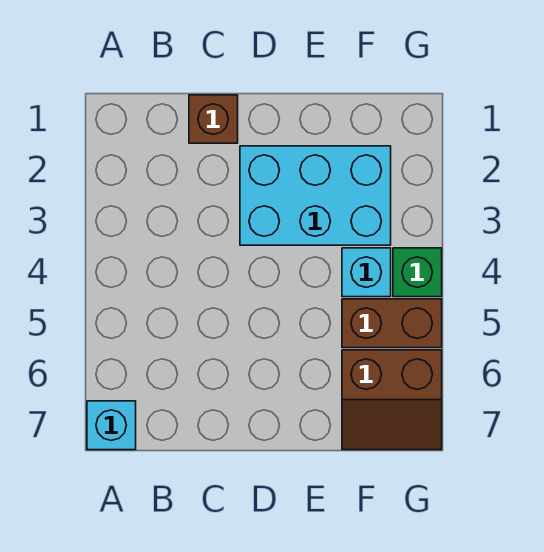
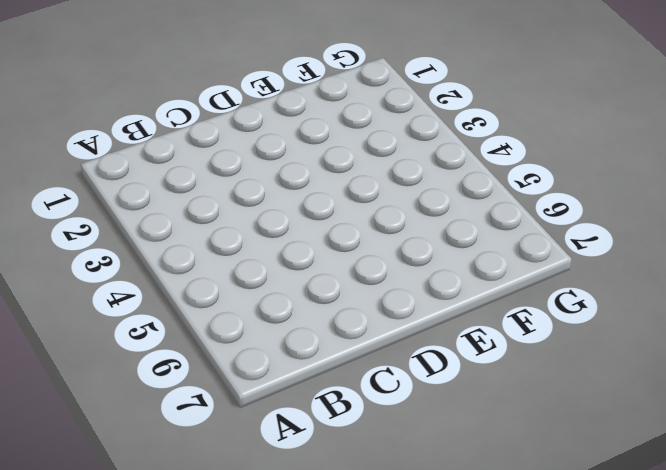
none -> cyan 1x1 brick [87,401,136,450]
none -> brown 1x1 brick [189,95,238,143]

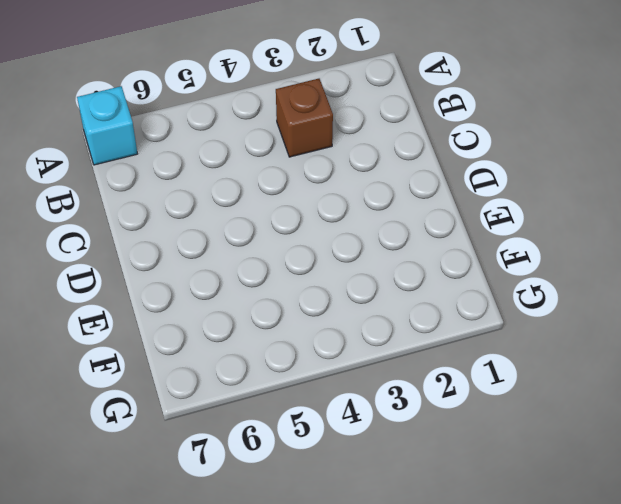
brown 1x1 brick [276,79,333,157] -> brown 1x1 brick moved to [189,95,238,143]
none -> cyan 2x3 brick [240,146,391,245]
none -> cyan 1x1 brick [342,248,391,297]

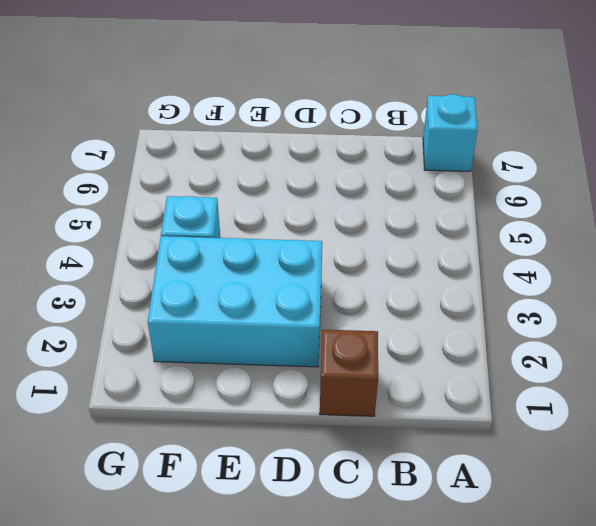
none -> brown 1x2 brick [342,299,442,348]
none -> brown 2x2 slope [342,350,442,450]

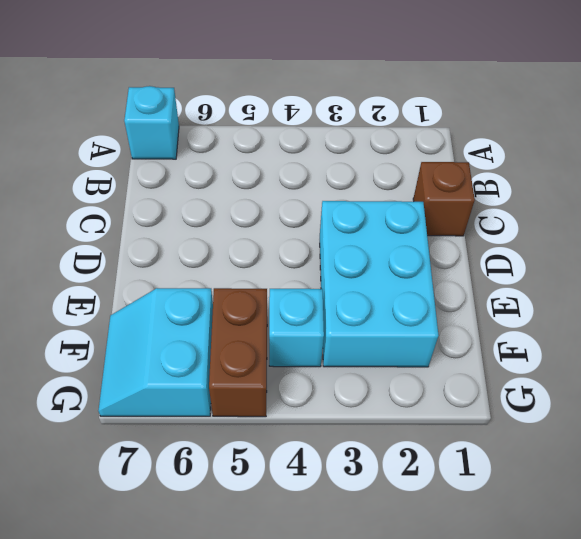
cyan 2x2 slope [98,288,213,416] -> brown 2x2 slope [342,350,442,450]
none -> green 1x1 brick [393,248,442,297]

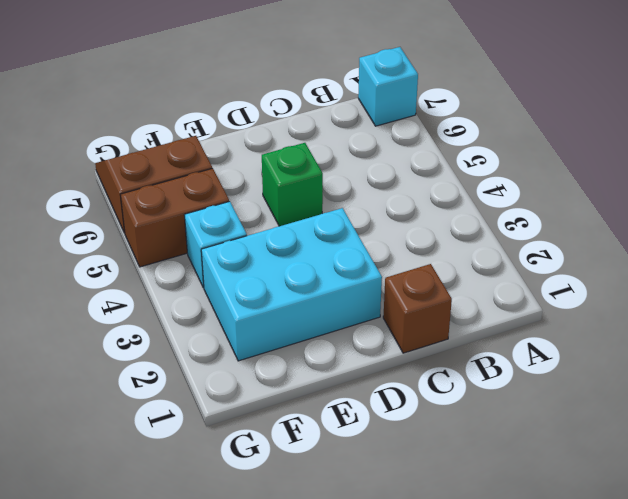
green 1x1 brick [262,143,323,226] -> green 1x1 brick moved to [393,248,442,297]

